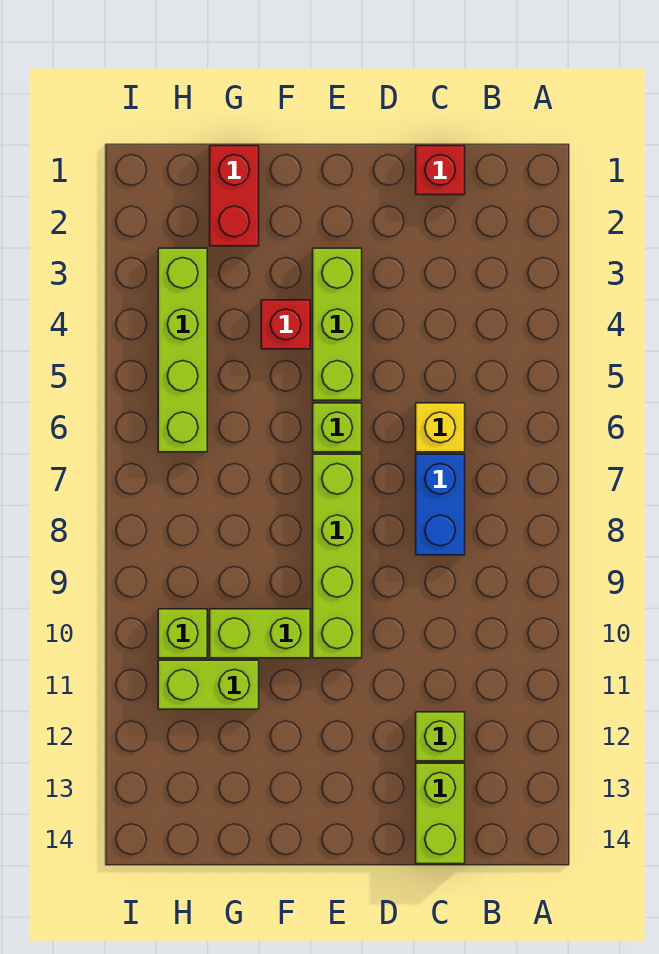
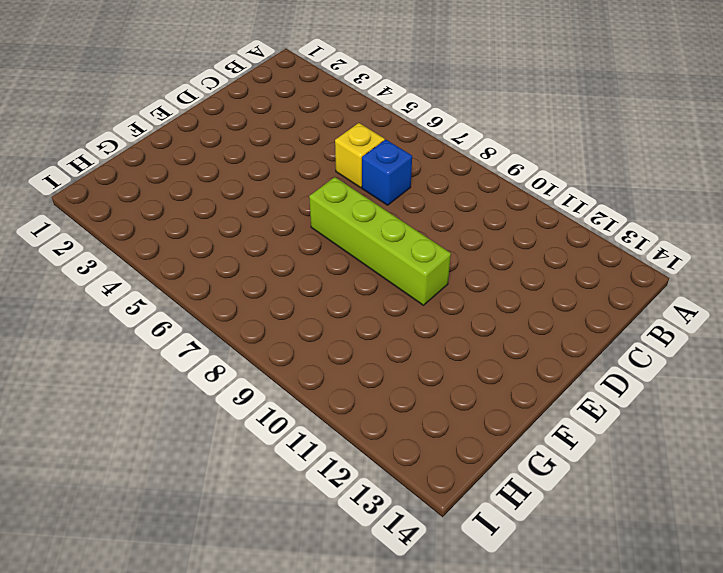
blue 1x1 brick [362,140,412,205] -> blue 1x2 brick [416,454,465,555]
none -> red 1x1 brick [416,146,465,195]
none -> lime 1x1 brick [416,712,465,761]
none -> lime 1x2 brick [416,763,465,864]

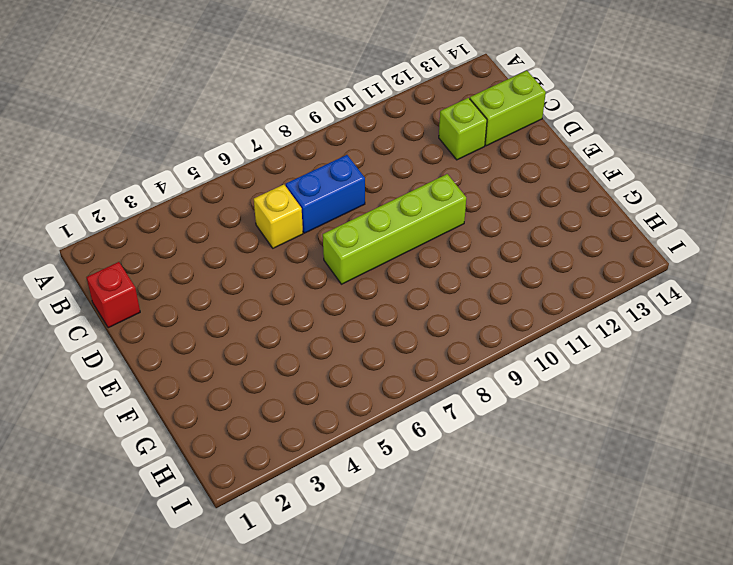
none -> lime 1x3 brick [313,248,362,400]
none -> lime 1x1 brick [313,403,362,452]
none -> red 1x1 brick [261,300,310,349]

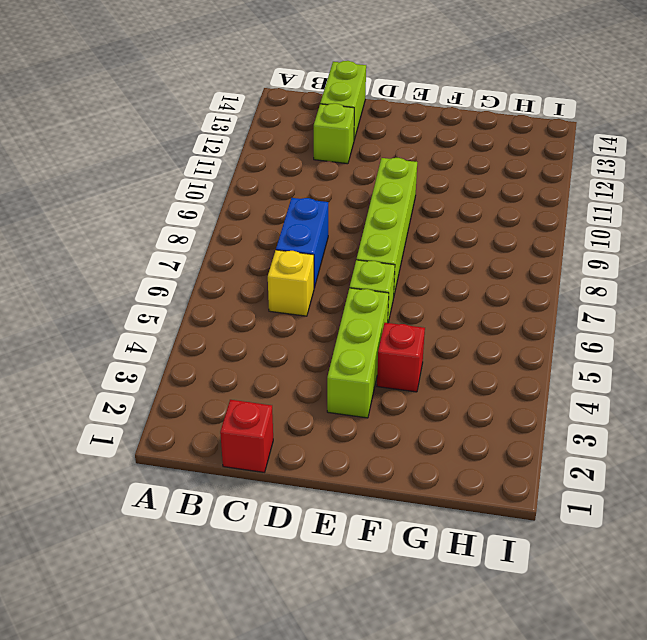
none -> lime 1x2 brick [210,609,310,658]
none -> red 1x2 brick [210,146,259,246]
none -> lime 1x2 brick [158,660,259,709]

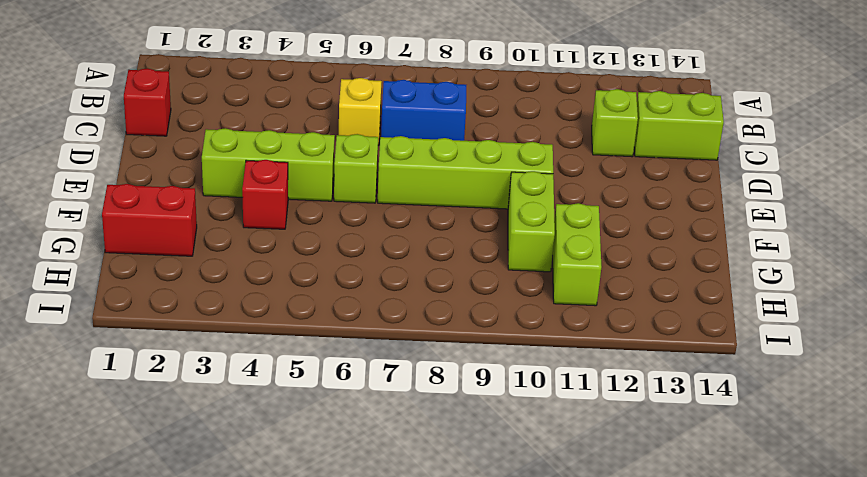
none -> lime 1x4 brick [158,248,207,452]
none -> lime 1x1 brick [158,609,207,658]

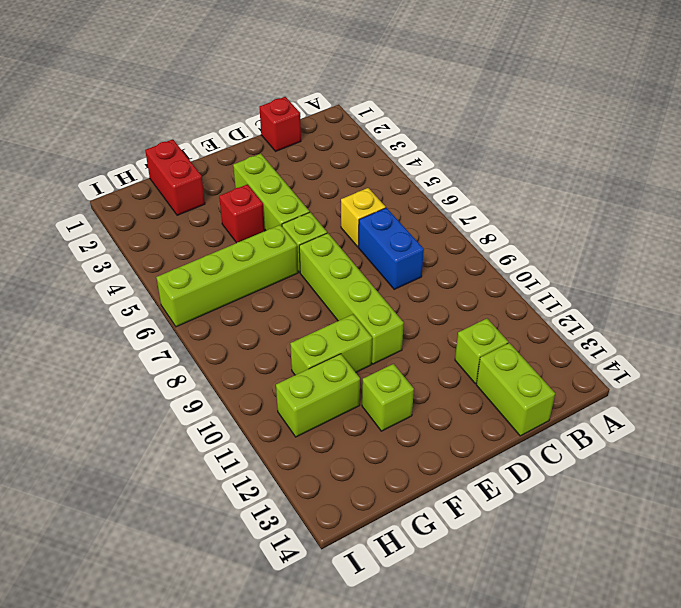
lime 1x4 brick [156,225,298,327] -> lime 1x4 brick turned to [158,248,207,452]
lime 1x1 brick [362,364,414,431] -> lime 1x1 brick moved to [158,609,207,658]

